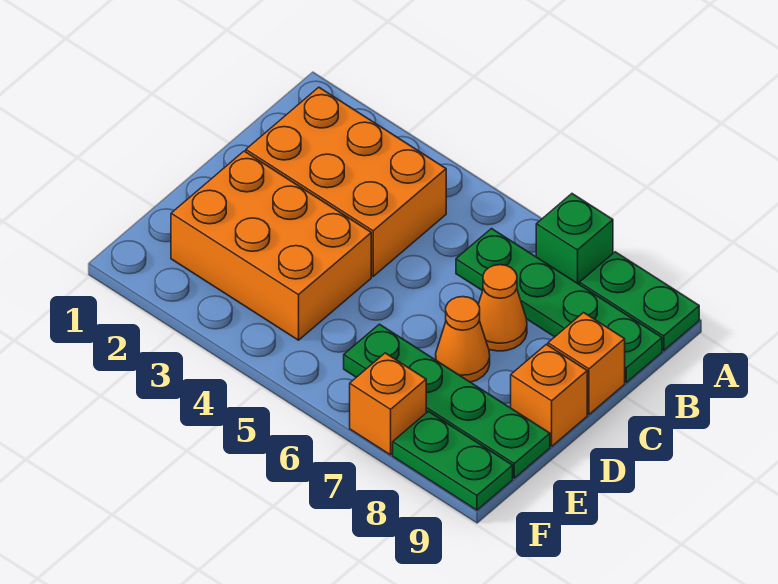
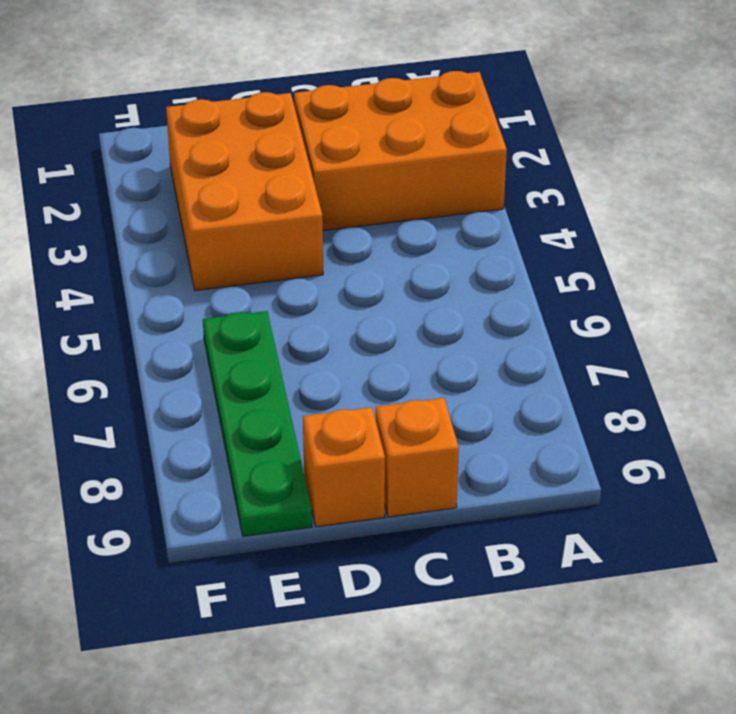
orange 2x3 brick [294,71,507,231] -> orange 2x3 brick turned to [246,87,446,276]
none -> green 1x1 brick [536,194,613,285]
none -> green 1x2 plate [580,252,699,351]
none -> green 1x4 plate [456,229,662,383]

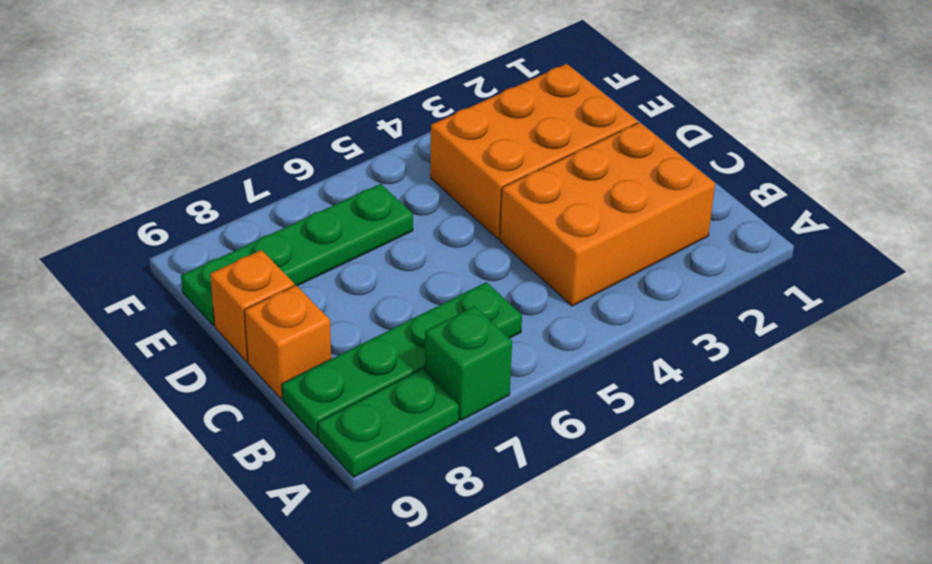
none -> orange 1x1 cone [478,265,527,351]
none -> orange 1x1 cone [436,297,490,382]
none -> orange 1x1 brick [350,353,426,455]

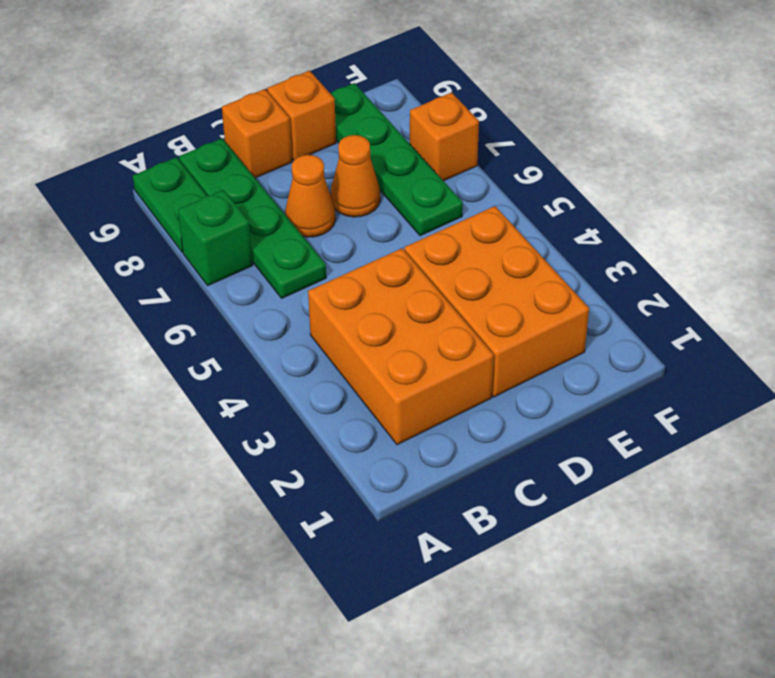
none -> green 1x2 plate [393,411,513,510]

